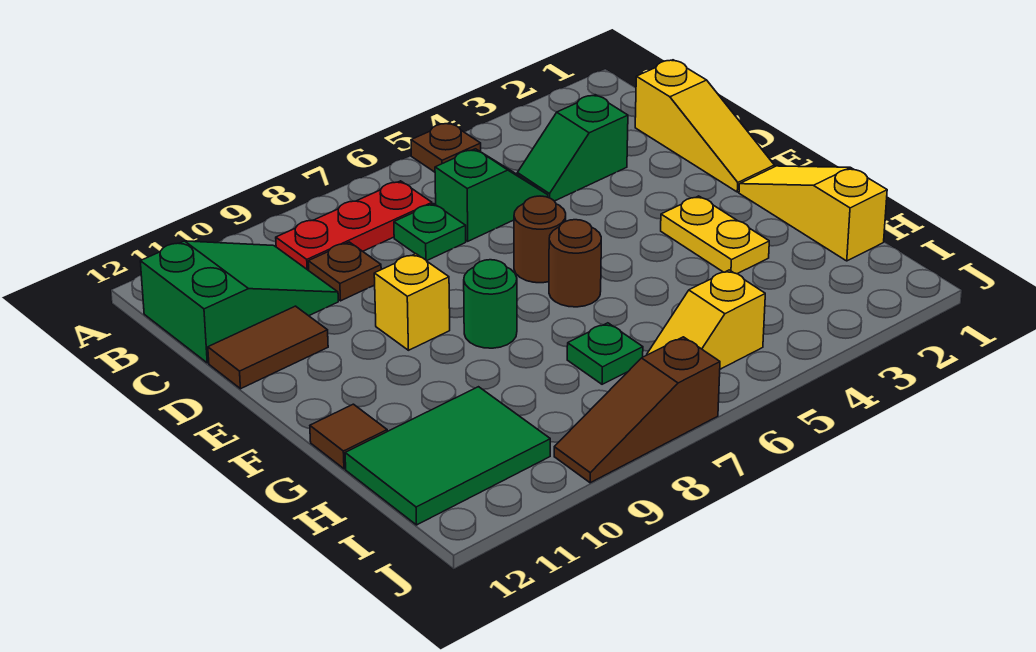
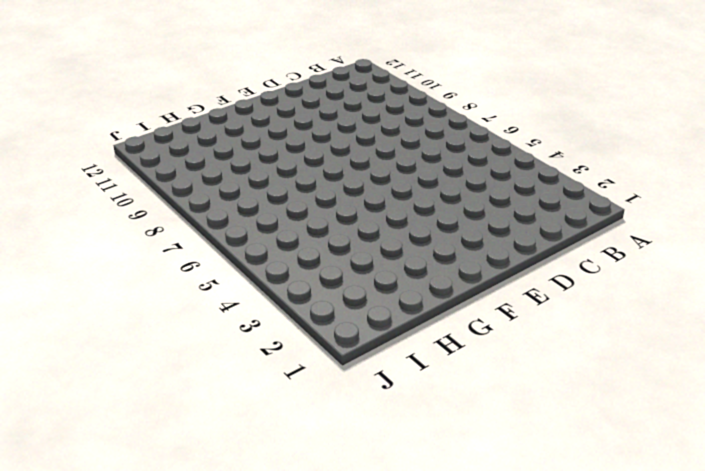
none -> brown 1x1 plate [411,123,481,172]
none -> red 1x3 plate [276,181,432,271]
none -> green 2x3 slope [140,241,338,363]

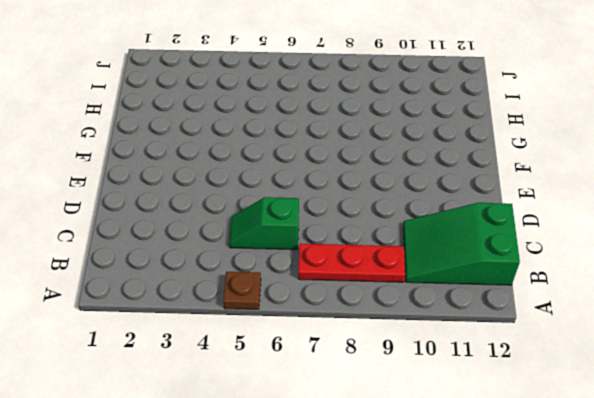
none -> yellow 1x3 slope [635,60,774,192]
none -> green 1x2 slope [517,95,628,201]
none -> green 1x1 plate [394,204,466,261]

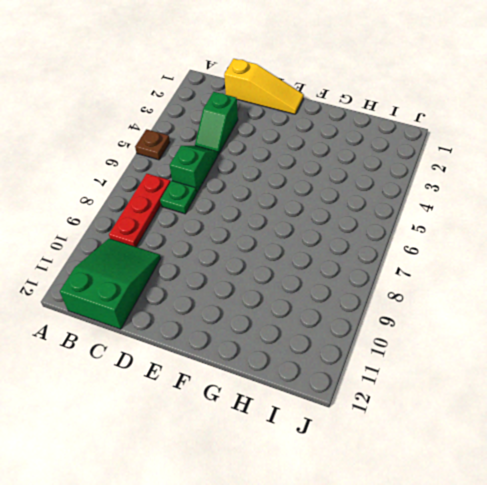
none -> brown 1x1 plate [308,242,381,301]
none -> brown 1x2 tile [208,306,328,389]
none -> brown 1x1 round brick [514,196,566,283]

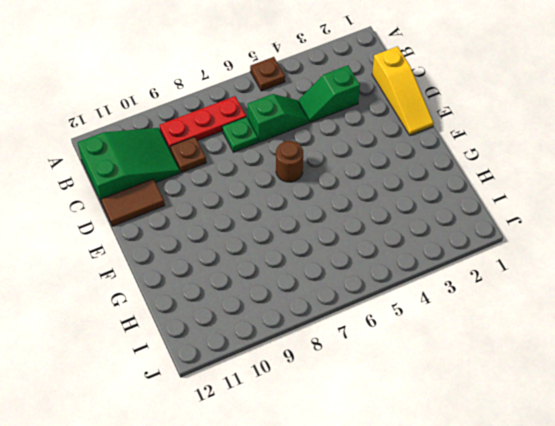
none -> yellow 1x1 brick [374,254,450,350]
none -> yellow 1x3 slope [739,166,887,261]
none -> yellow 1x2 plate [661,196,769,274]

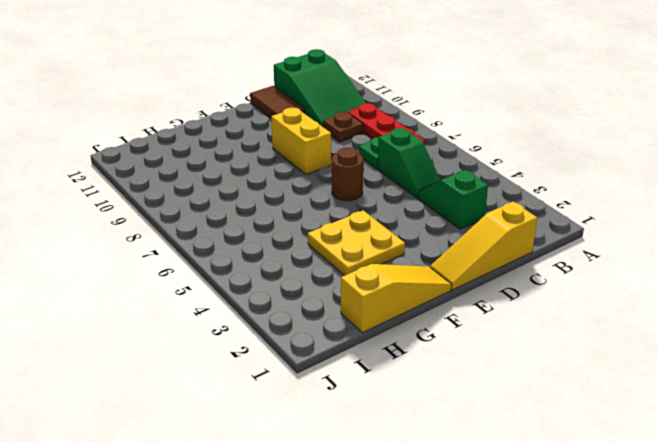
yellow 1x2 brick [271,108,331,175] -> yellow 1x1 brick [374,254,450,350]
yellow 2x2 plate [308,210,405,276] -> yellow 1x2 plate [661,196,769,274]
none -> brown 1x1 plate [411,123,481,172]
none -> brown 1x1 round brick [549,220,601,307]
none -> green 1x1 round brick [464,260,517,348]

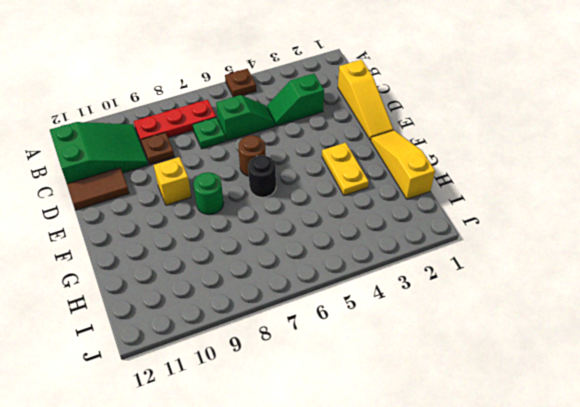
black 1x1 round brick [248,155,276,197] -> brown 1x1 round brick [549,220,601,307]
none -> brown 1x1 tile [310,404,387,469]
none -> green 1x1 plate [567,323,643,384]
none -> green 2x3 tile [345,387,550,525]

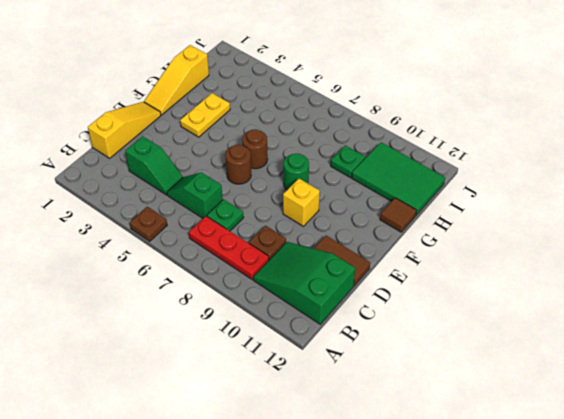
green 1x1 plate [331,145,365,178] -> green 1x1 plate moved to [567,323,643,384]
none -> yellow 1x2 slope [647,270,765,369]
none -> brown 1x3 slope [554,337,720,483]

